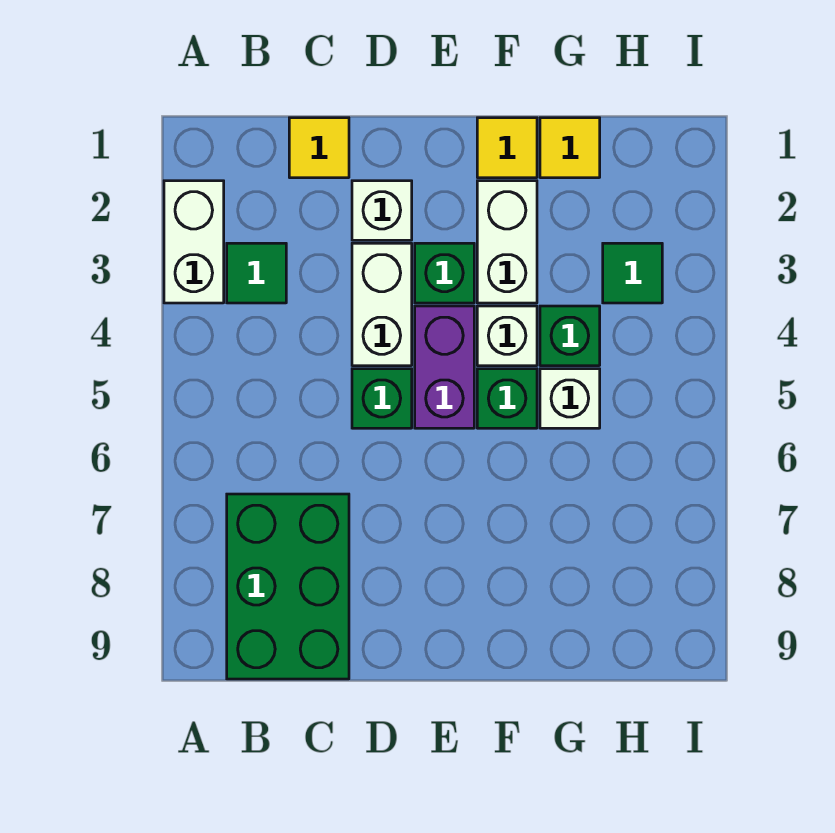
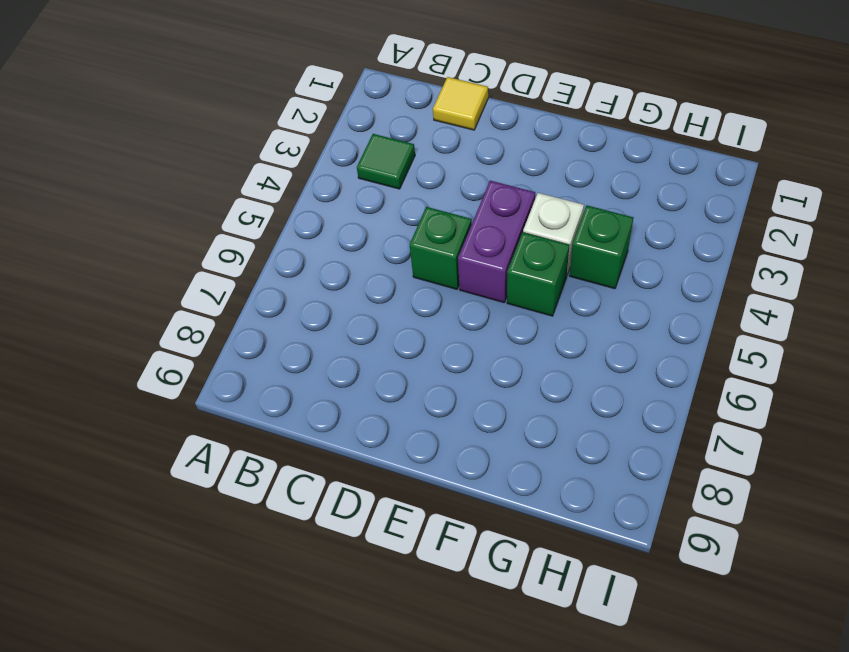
none -> white 1x2 brick [164,181,224,303]
none -> green 2x3 brick [227,494,349,679]
none -> white 1x1 brick [352,181,412,240]

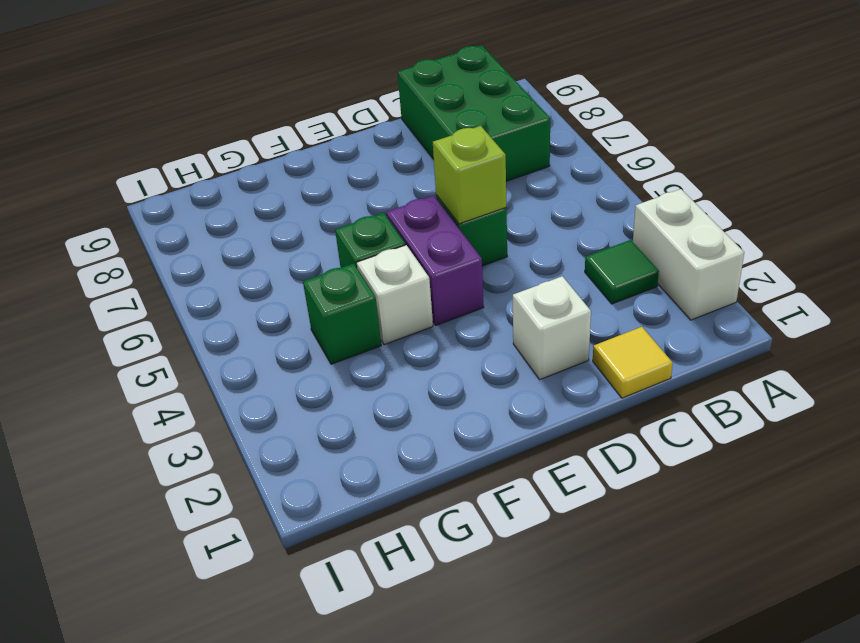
lime 1x1 brick [433,126,506,224] -> none
none -> white 1x2 brick [352,243,412,366]
none -> green 1x1 brick [415,243,474,303]
none -> yellow 1x1 tile [477,118,537,178]

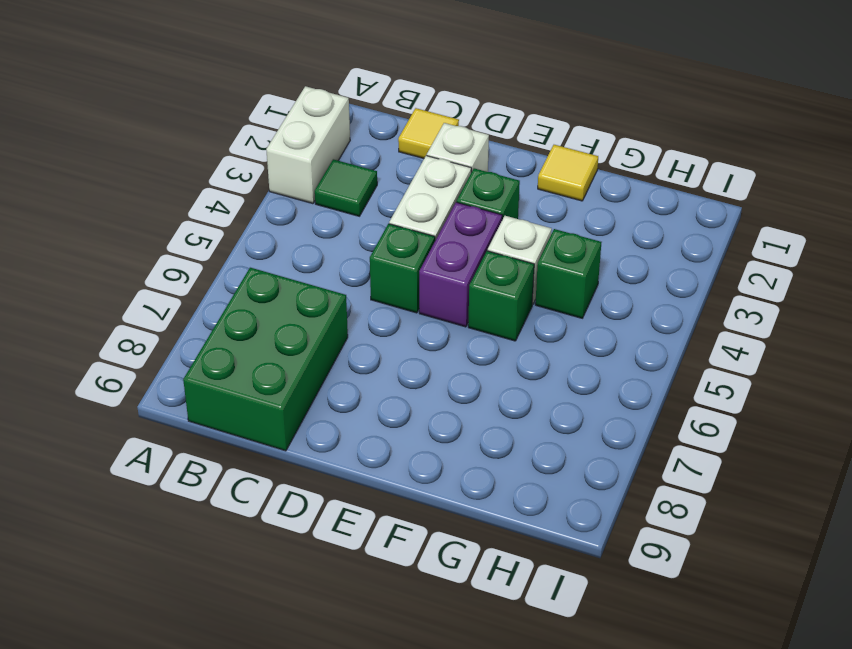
none -> white 1x2 brick [477,181,537,303]
none -> yellow 1x1 tile [540,118,600,178]
none -> white 1x1 brick [540,369,600,428]

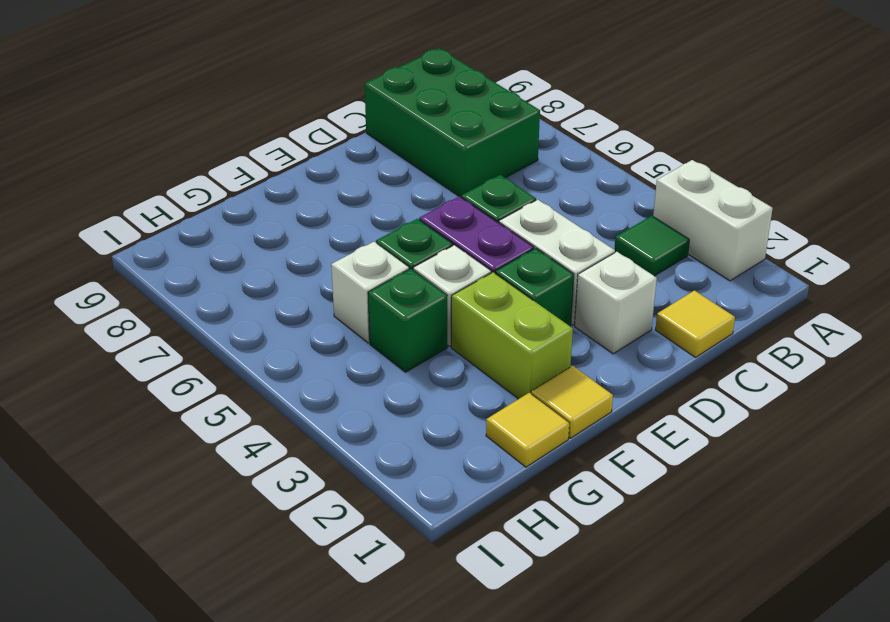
lime 1x2 brick [451,272,573,399] -> white 1x2 brick [477,181,537,303]
none -> green 1x1 tile [603,243,662,303]

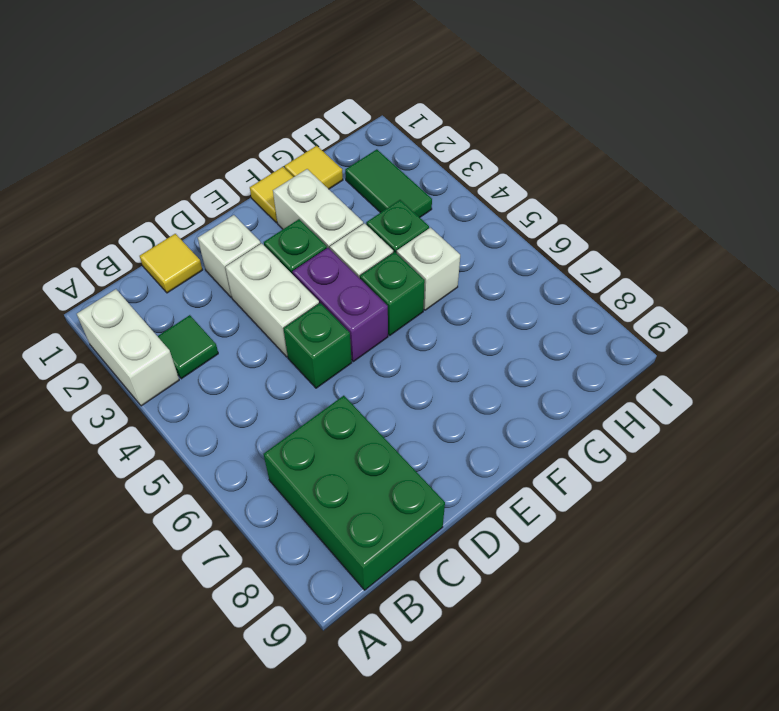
green 1x2 tile [345,149,432,217] -> green 1x1 tile [603,243,662,303]

